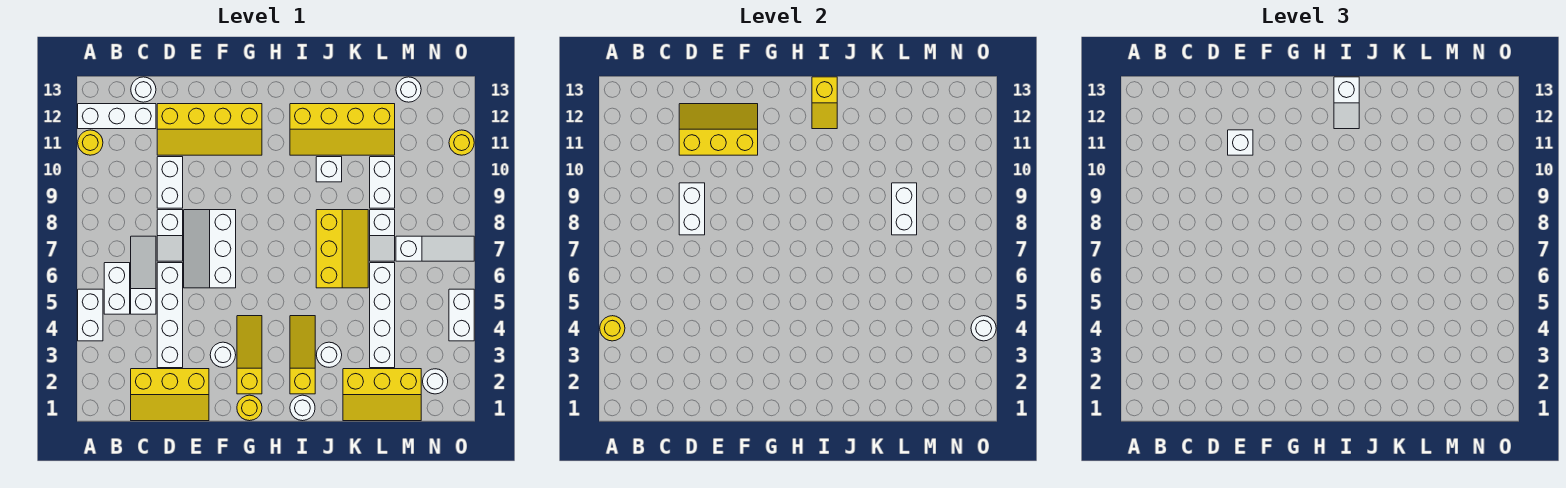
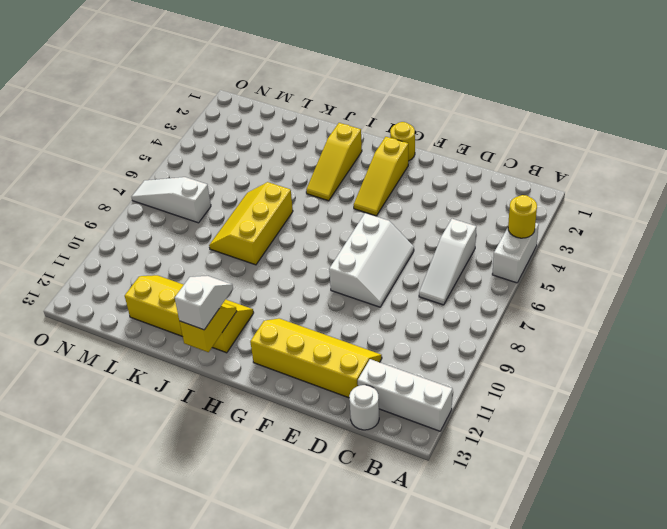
none -> yellow 1x1 round brick [78,130,103,155]
none -> white 1x2 brick [104,263,130,314]
none -> yellow 2x3 slope [131,369,209,421]
none -> white 1x4 brick [157,263,183,368]

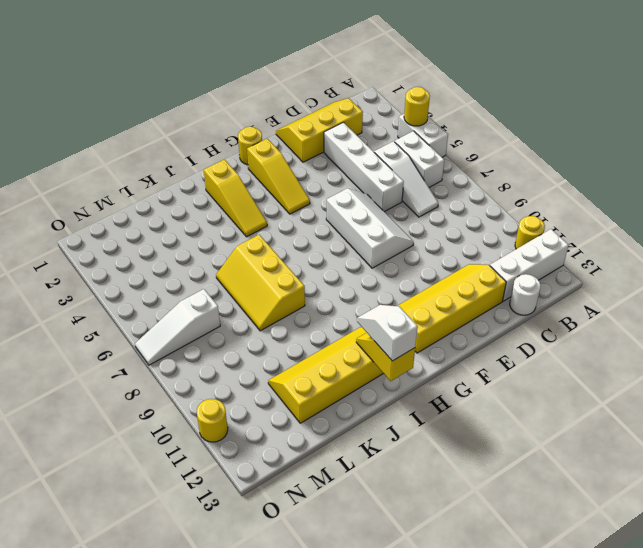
none -> white 1x2 slope [157,210,183,261]
none -> white 1x2 brick [157,157,183,208]
none -> white 1x1 round brick [210,342,236,367]
none -> white 1x1 round brick [290,395,315,421]

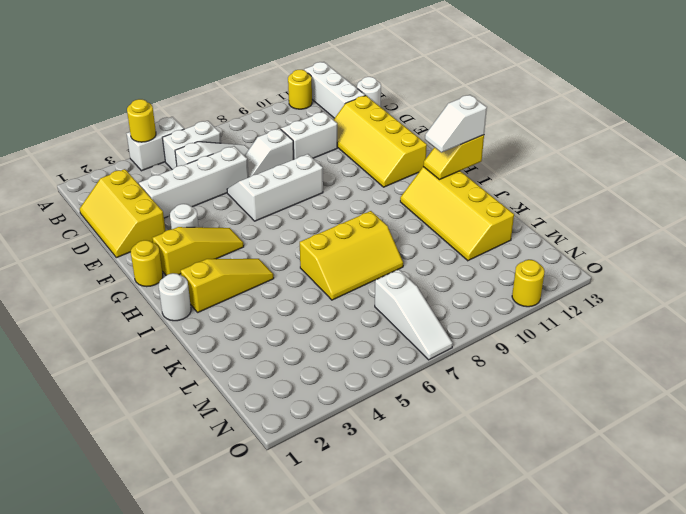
none -> white 1x1 round brick [317,342,342,367]
none -> white 1x1 brick [316,157,342,182]
none -> yellow 2x3 slope [343,369,421,421]
none -> white 1x4 brick [370,263,395,368]

